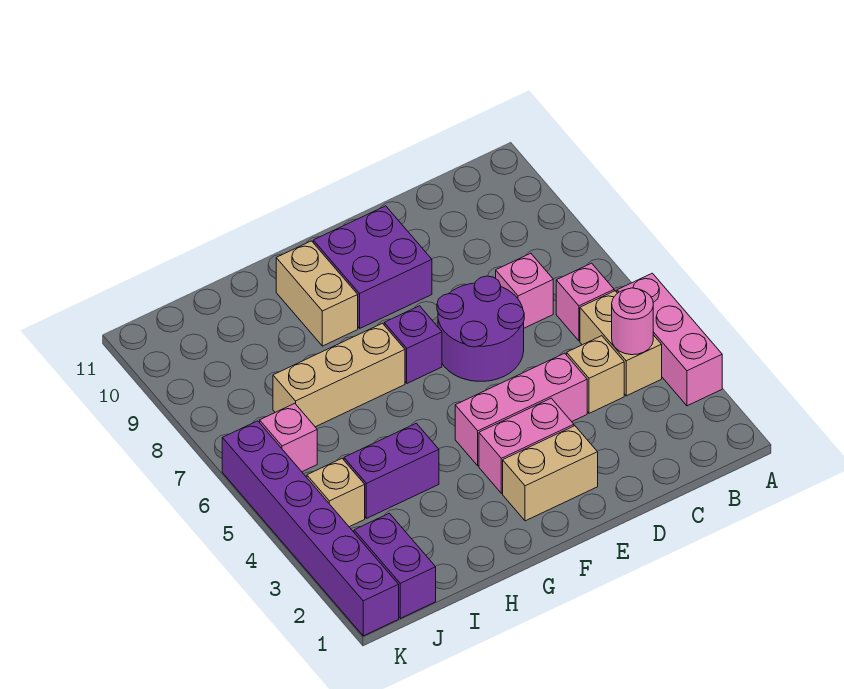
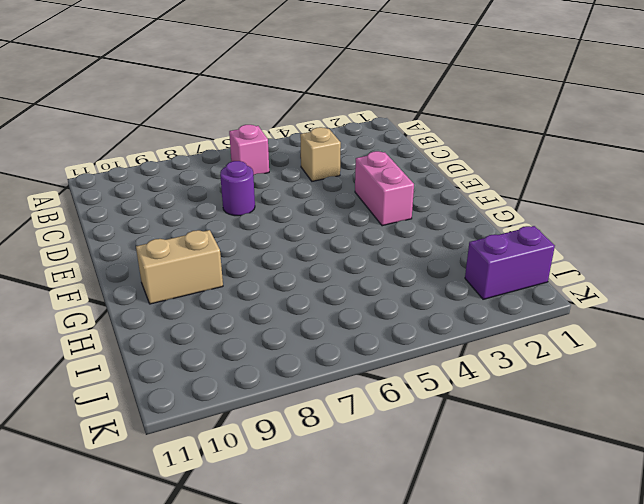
purple 1x1 round brick [220,161,255,216] -> purple 2x2 round brick [437,276,524,381]
none -> pink 1x3 brick [617,273,722,406]
none -> tan 1x2 brick [580,291,662,396]
none -> pink 1x1 brick [496,253,553,328]

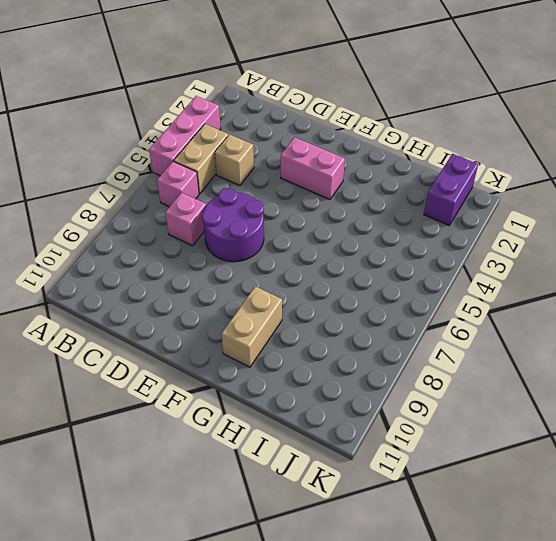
none -> pink 1x3 brick [455,353,587,466]
none -> tan 1x2 brick [503,426,598,521]
none -> purple 2x2 brick [313,206,432,328]

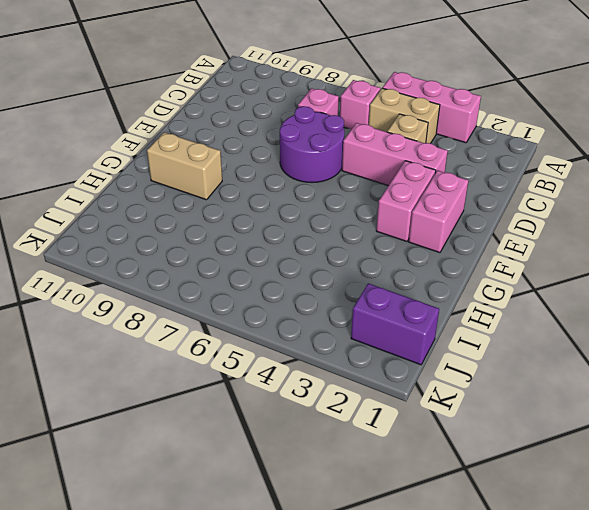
pink 1x3 brick [342,123,448,186] -> pink 1x3 brick turned to [455,353,587,466]
pink 1x2 brick [409,171,468,253] -> tan 1x2 brick [503,426,598,521]
none -> purple 2x2 brick [313,206,432,328]
none -> purple 1x1 brick [384,306,442,383]
none -> tan 1x3 brick [273,323,405,427]

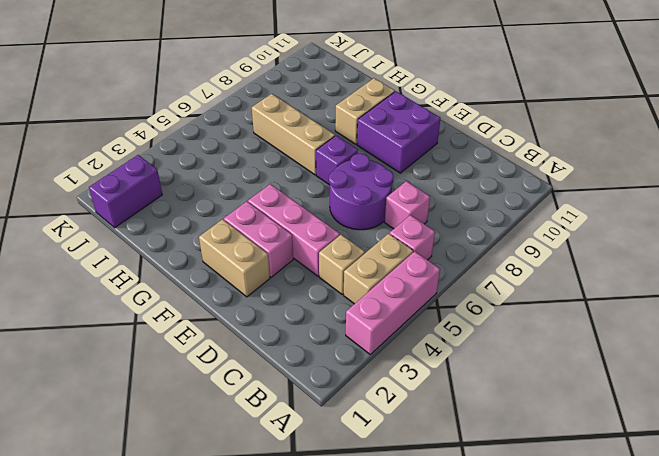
none -> purple 1x2 brick [344,423,439,518]
none -> tan 1x1 brick [307,459,365,527]
none -> pink 1x1 brick [260,403,317,472]

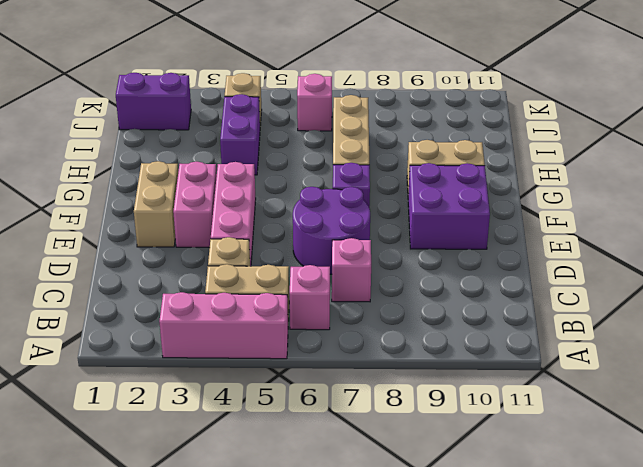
none -> purple 1x6 brick [222,421,399,636]
none -> pink 1x1 round brick [612,288,653,355]

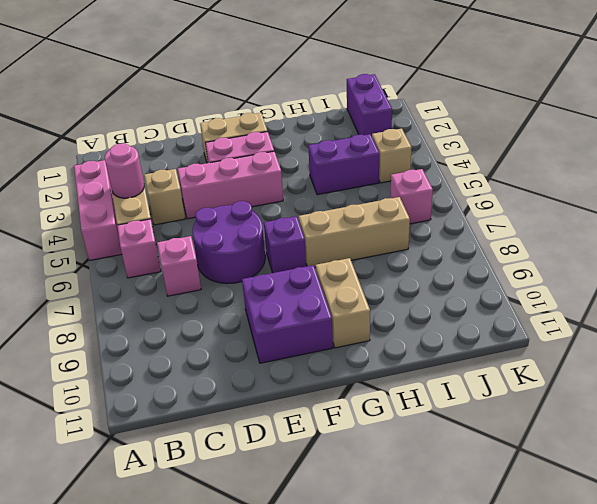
none -> purple 1x6 brick [222,421,399,636]

